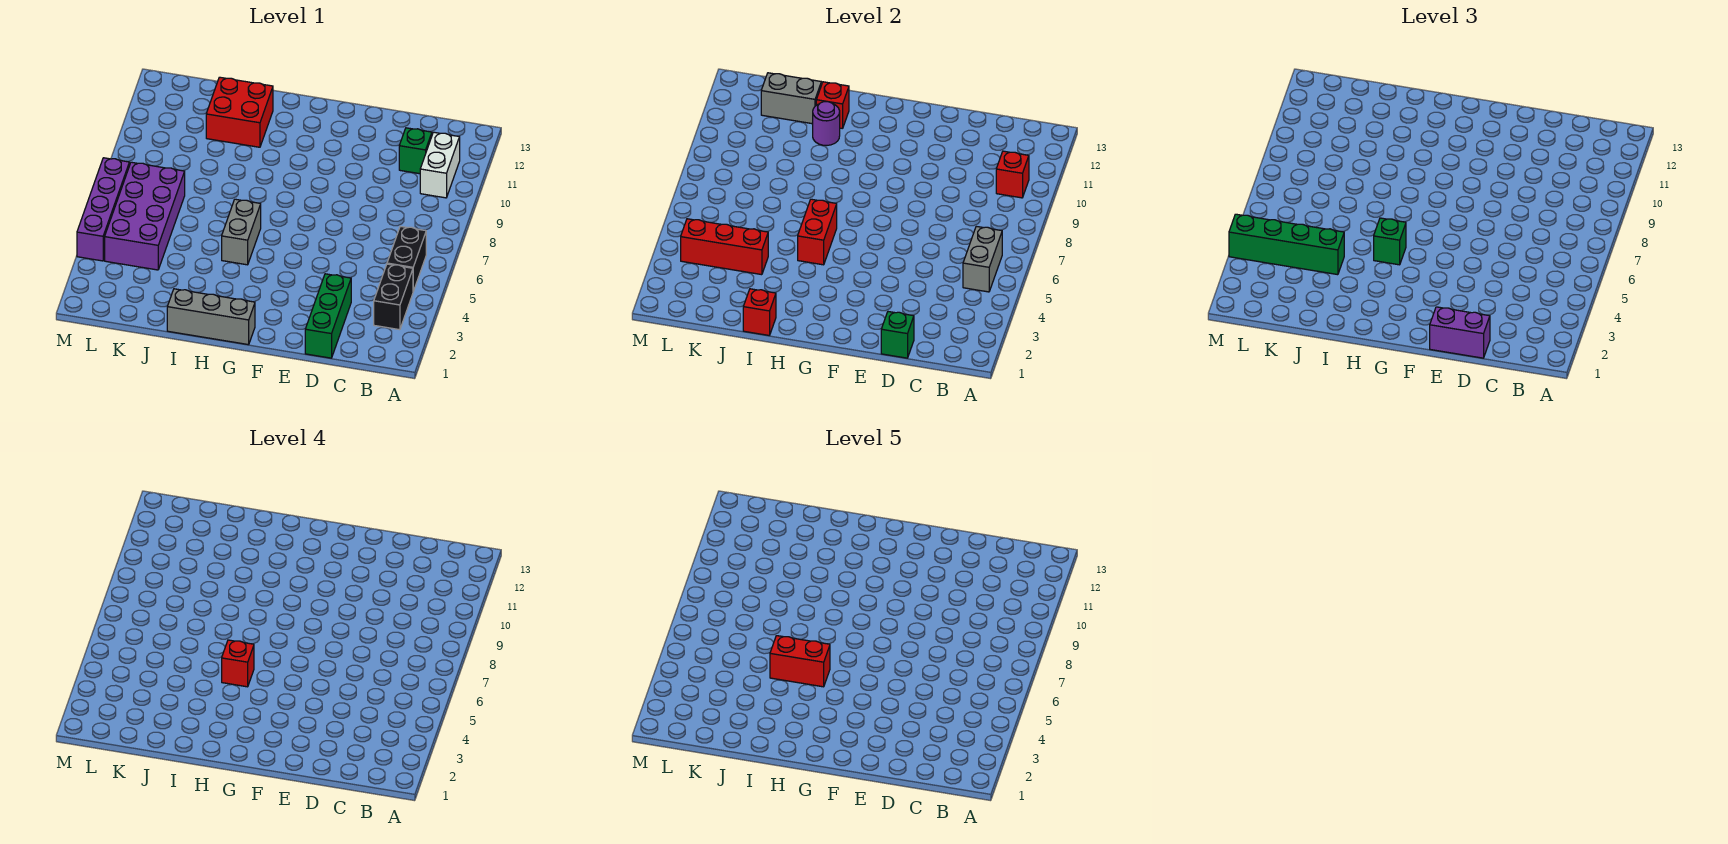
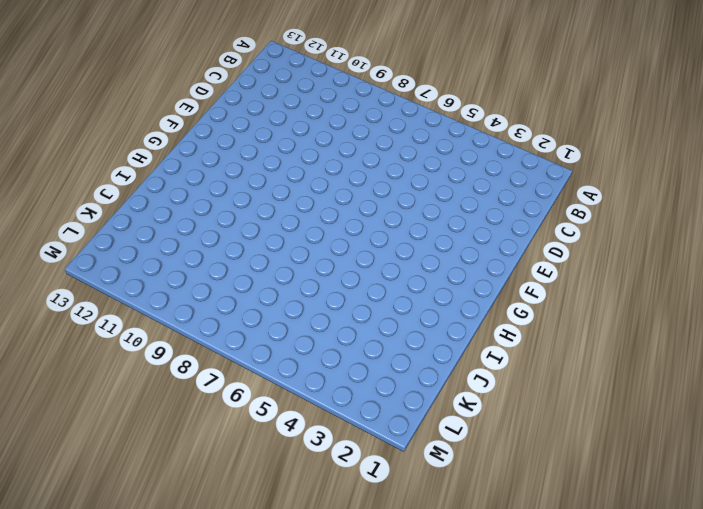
none -> black 1x2 brick [374,264,413,330]
none -> black 1x2 brick [387,226,426,291]
none -> white 1x2 brick [420,132,460,198]

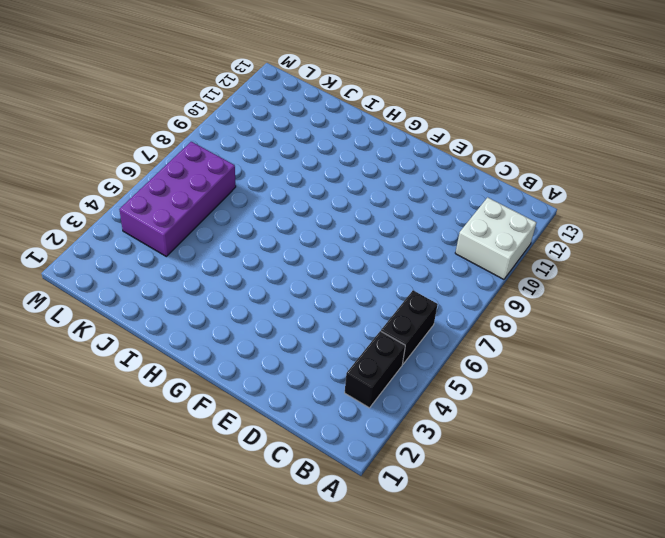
white 2x2 brick [455,197,536,279] -> white 1x2 brick [420,132,460,198]
none -> green 1x1 brick [399,128,432,174]
none -> green 1x3 brick [305,274,351,358]
none -> grey 1x3 brick [167,289,255,345]

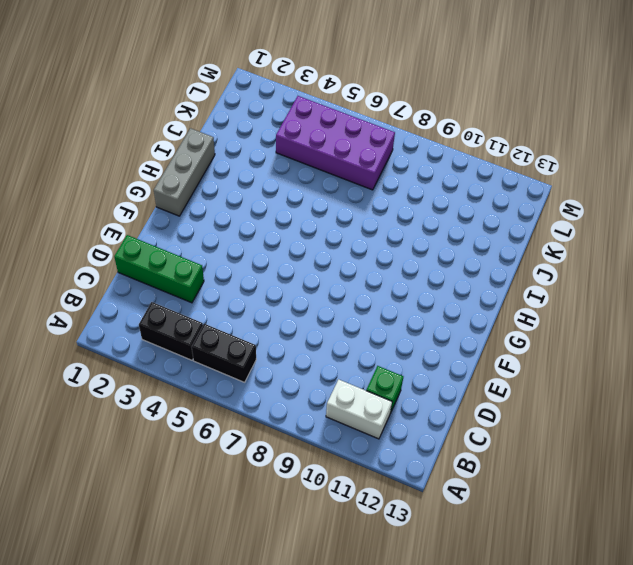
none -> grey 1x2 brick [222,199,261,265]
none -> red 2x2 brick [206,77,273,147]
none -> purple 1x4 brick [77,158,129,261]

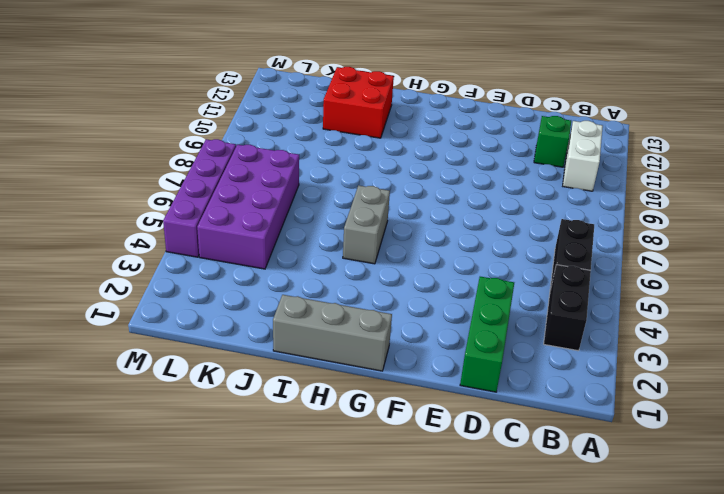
none -> grey 1x2 brick [963,226,1002,292]
none -> red 1x1 brick [996,151,1029,198]
none -> green 1x1 brick [881,312,914,358]

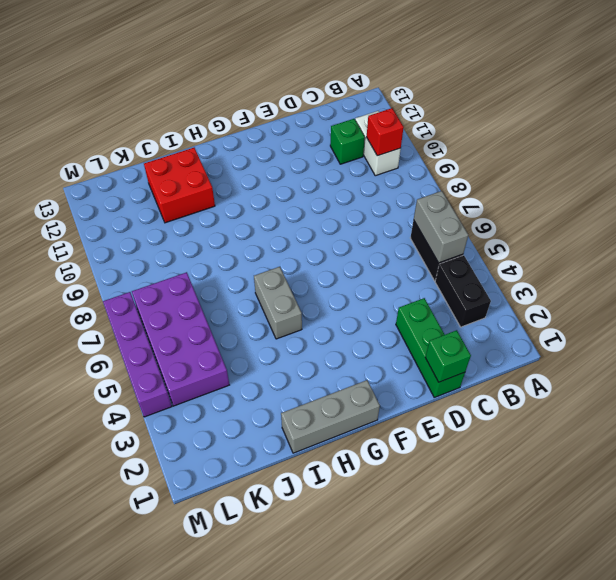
none -> red 1x2 brick [798,199,837,265]
none -> red 1x1 brick [743,289,776,335]
none -> purple 1x1 round brick [813,102,840,145]

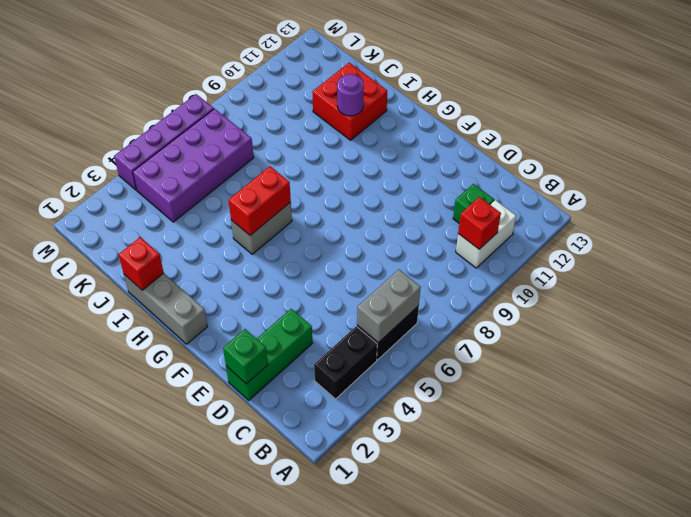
none -> red 1x1 brick [816,82,849,129]
none -> red 1x3 brick [681,219,768,275]
none -> grey 1x2 brick [761,73,821,124]

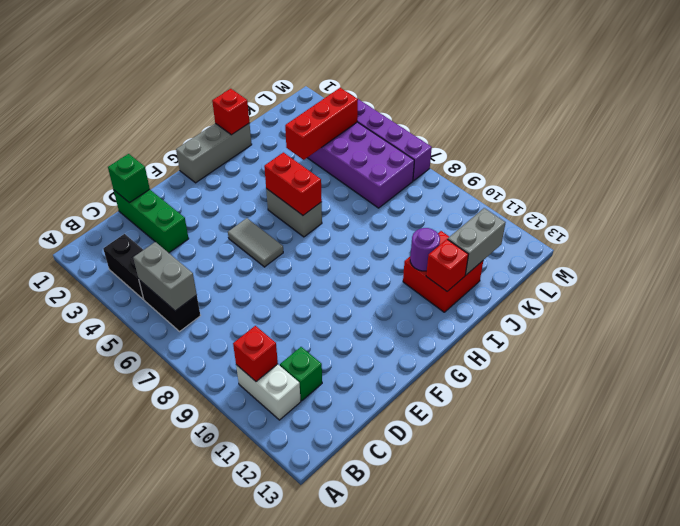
grey 1x2 tile [228,218,283,267] -> none
none -> purple 1x2 brick [1430,307,1490,358]
none -> green 1x1 brick [1374,218,1406,265]
none -> green 1x4 brick [1229,214,1344,275]

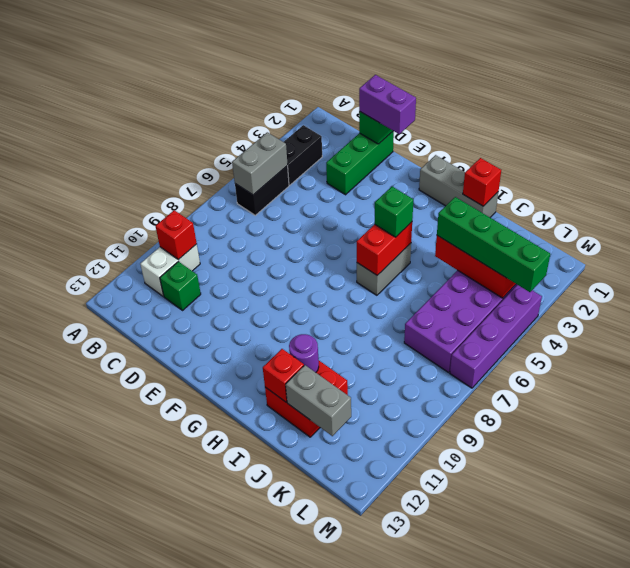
none -> red 1x1 brick [222,640,254,687]
none -> red 1x2 brick [770,636,830,687]

